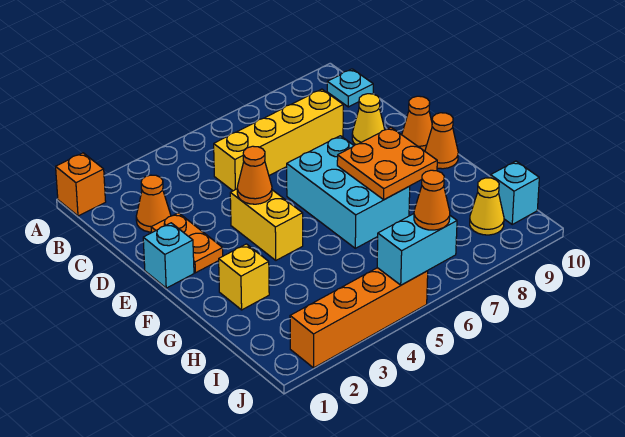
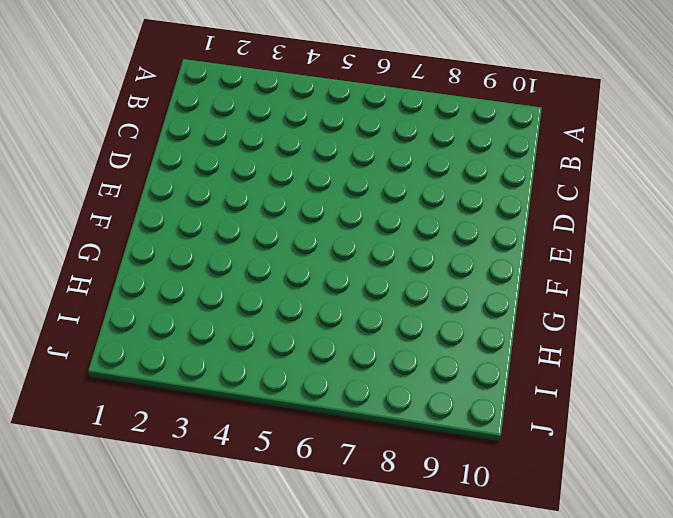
none -> orange 1x1 brick [56,153,106,216]
none -> cyan 1x1 plate [327,69,373,107]
none -> orange 1x1 cone [136,175,171,232]

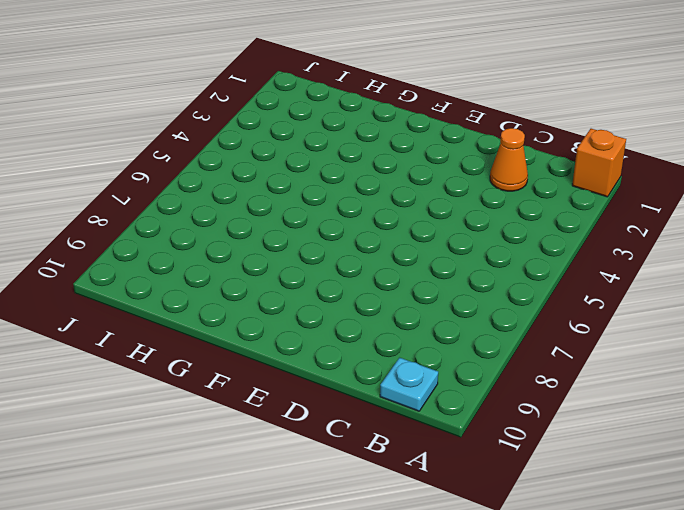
none -> yellow 1x4 brick [214,89,343,191]
none -> orange 1x2 plate [151,213,223,273]
none -> yellow 1x1 cone [352,94,385,145]

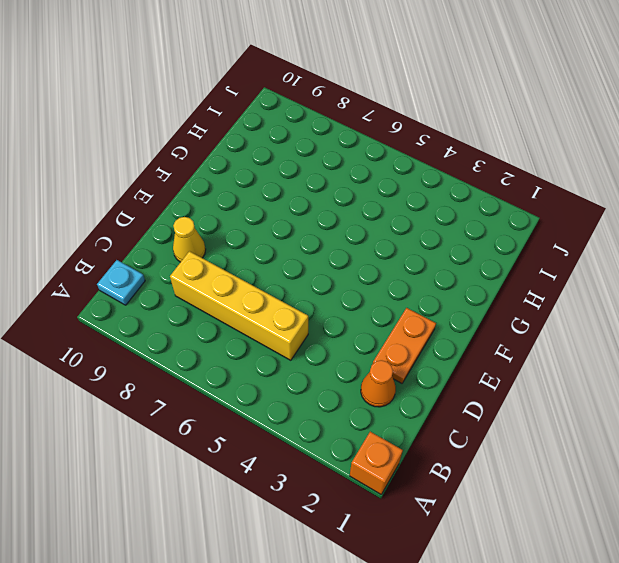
none -> cyan 1x1 brick [143,223,194,288]
none -> yellow 1x2 brick [230,189,303,260]
none -> cyan 2x3 brick [287,136,410,248]

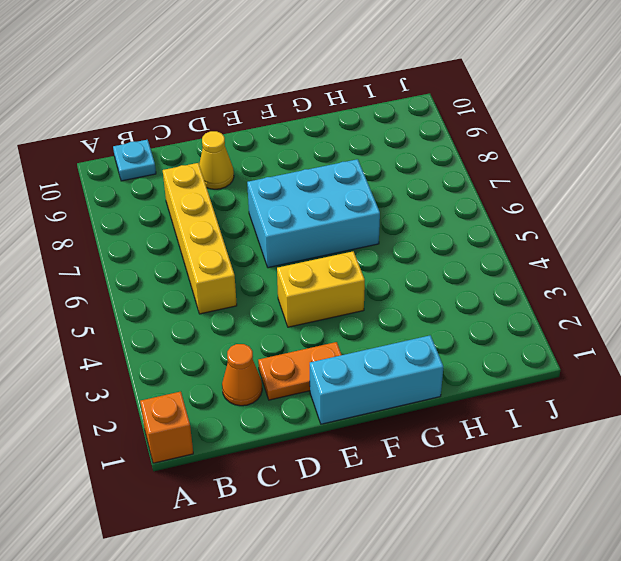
cyan 1x3 brick [310,335,443,424] -> cyan 1x1 brick [143,223,194,288]
none -> orange 1x1 cone [402,96,432,151]
none -> orange 1x1 cone [425,113,458,169]
none -> yellow 1x1 brick [219,244,269,310]

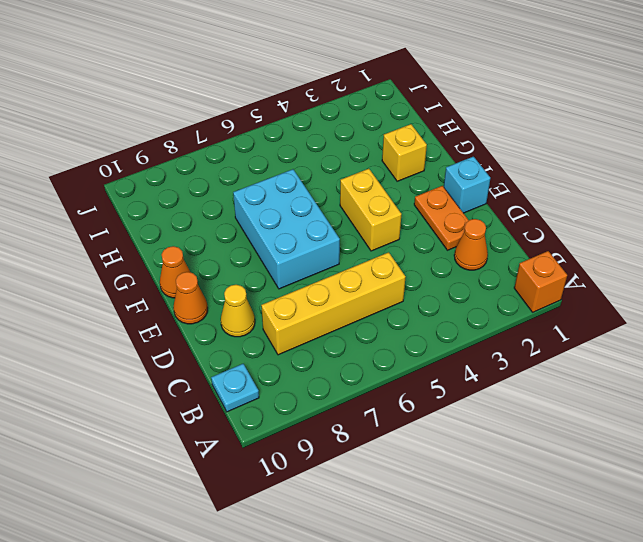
none -> yellow 1x1 cone [470,178,504,235]
none -> cyan 1x1 brick [490,161,539,224]
none -> orange 1x4 brick [290,268,428,368]

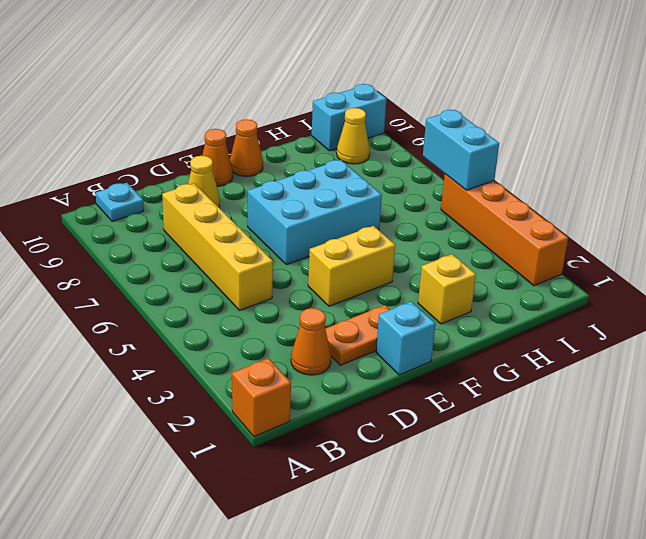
cyan 1x2 brick [312,84,387,151] -> cyan 1x1 brick [490,161,539,224]
none -> orange 1x1 cone [237,146,272,204]
none -> orange 2x2 plate [337,127,437,200]
none -> orange 1x1 cone [414,170,450,230]

